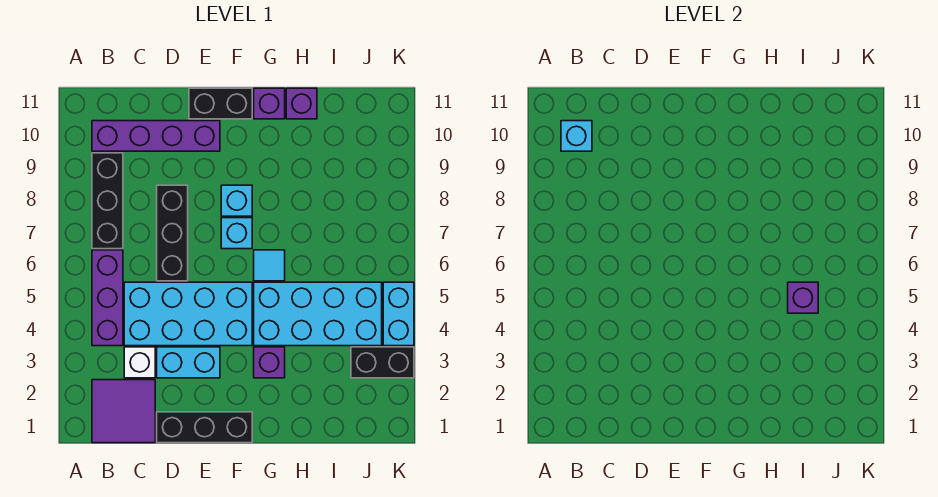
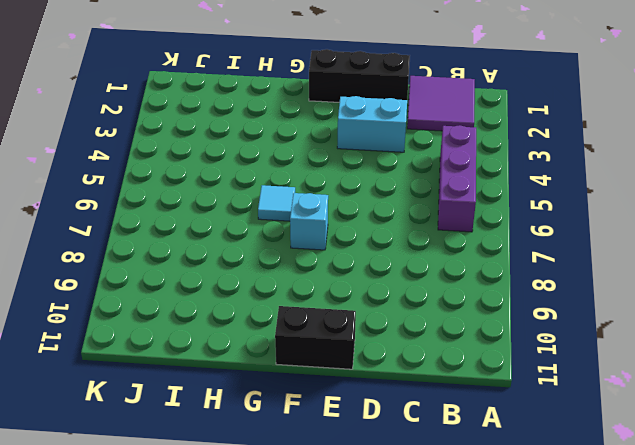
none -> black 1x3 brick [92,153,123,249]
none -> purple 1x4 brick [92,121,220,151]
none -> white 1x1 brick [124,347,155,378]

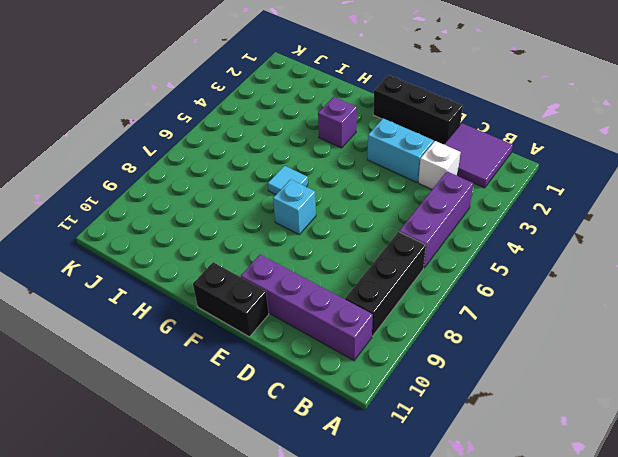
none -> cyan 2x4 brick [124,282,252,346]
none -> black 1x3 brick [157,185,188,281]
none -> cyan 1x1 brick [221,185,252,216]

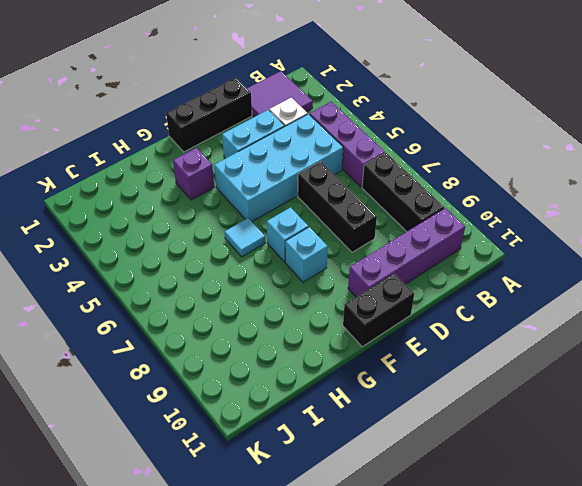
none -> cyan 2x4 brick [254,282,382,346]
none -> purple 1x1 brick [254,88,285,119]
none -> purple 1x1 brick [286,88,317,119]

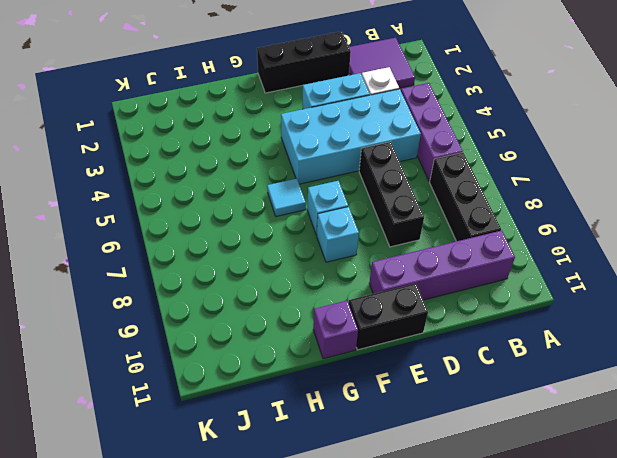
none -> purple 1x1 brick [254,347,285,378]
none -> cyan 2x4 brick [254,282,382,346]
none -> purple 1x1 brick [286,88,317,119]

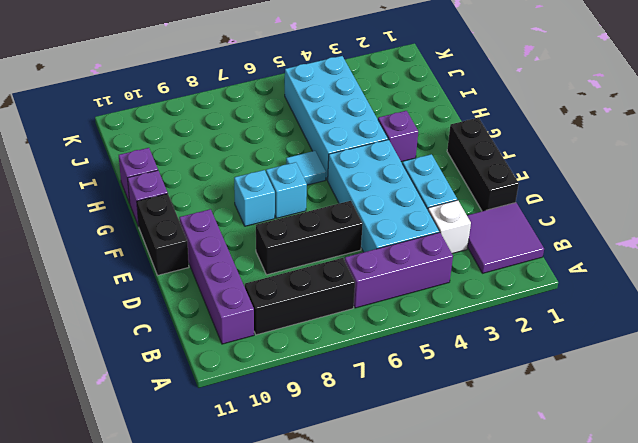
none -> black 1x2 brick [351,347,414,378]
none -> cyan 1x2 brick [383,282,414,346]
none -> cyan 1x1 brick [561,121,592,151]

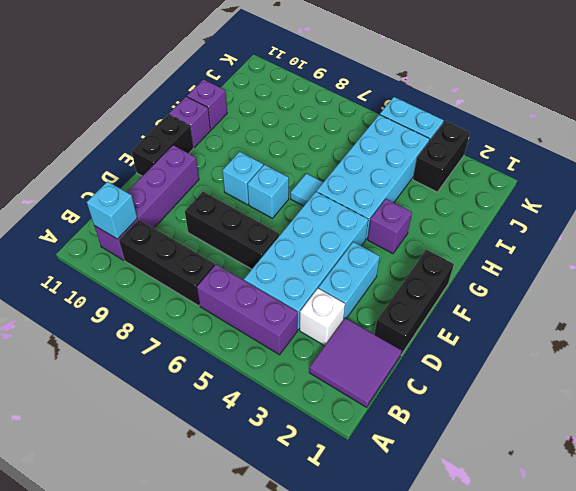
none -> purple 1x1 brick [788,282,818,313]

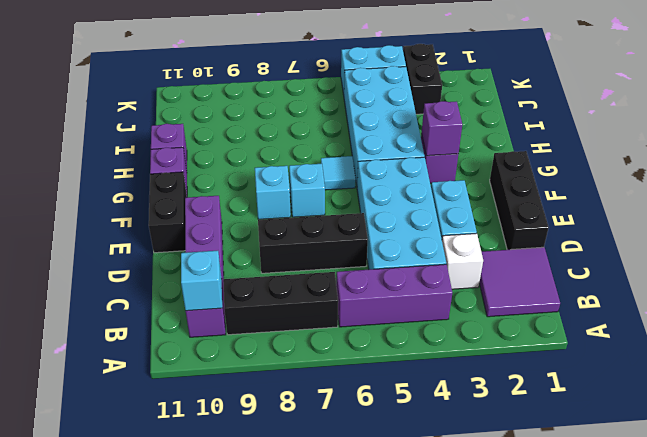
purple 1x1 brick [421,101,462,156] -> purple 1x1 brick moved to [788,282,818,313]

